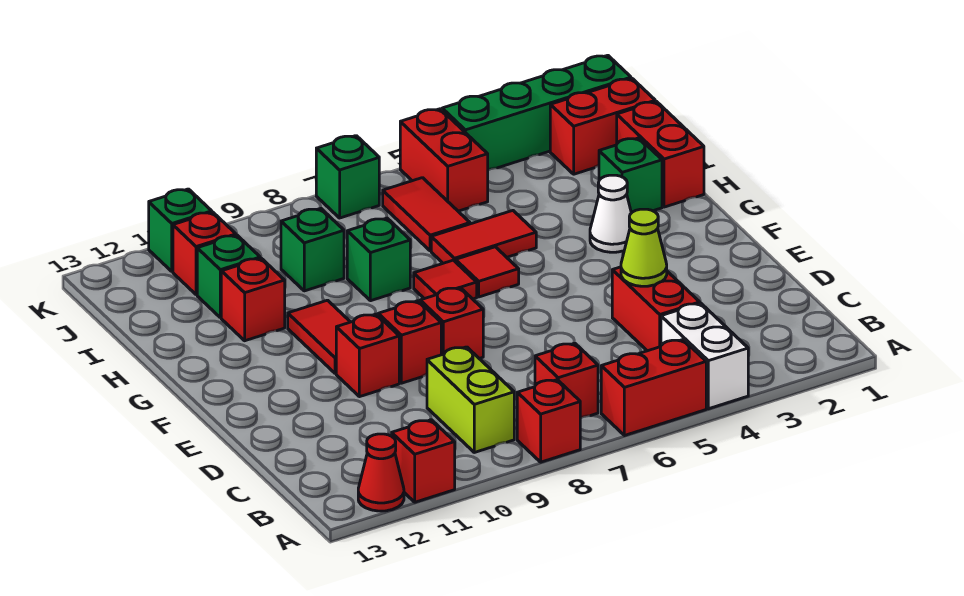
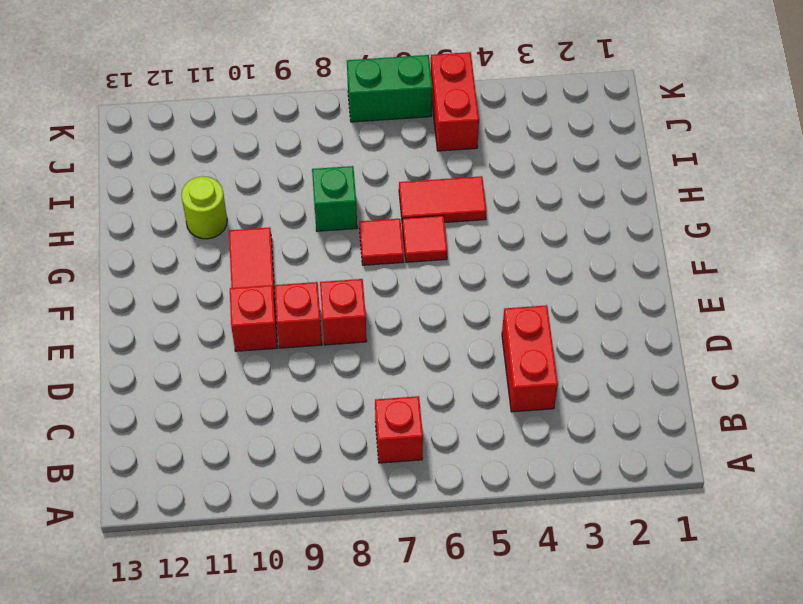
lime 1x1 round brick [181,176,227,239] -> red 1x1 brick [221,258,285,341]
green 1x2 brick [347,55,432,122] -> green 1x1 brick [316,136,379,218]
none -> white 1x2 brick [661,303,748,409]
none -> red 1x2 brick [601,340,706,436]
none -> red 1x1 brick [517,380,580,462]
none -> red 1x1 brick [392,420,455,502]

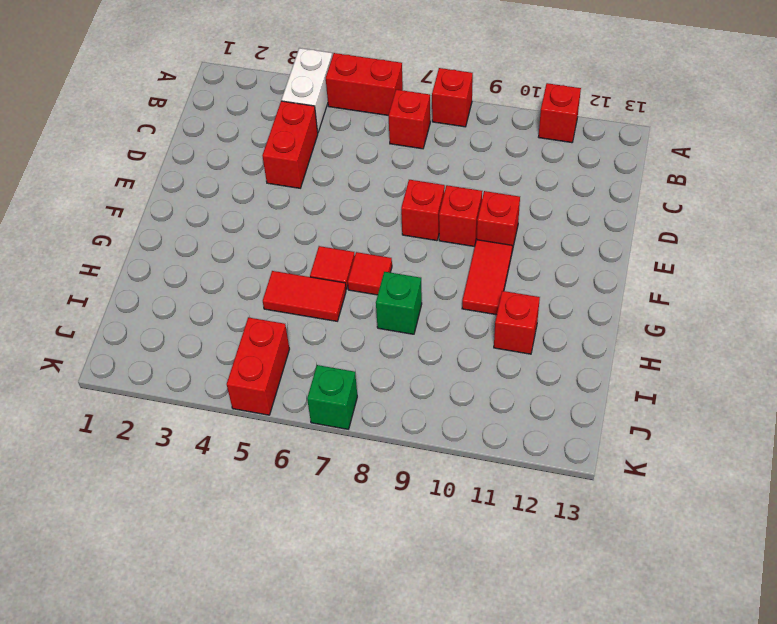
none -> red 1x1 cone [358,434,404,511]
none -> lime 1x2 brick [427,347,514,452]
none -> white 1x1 cone [590,175,631,252]
none -> red 1x2 brick [617,102,704,207]

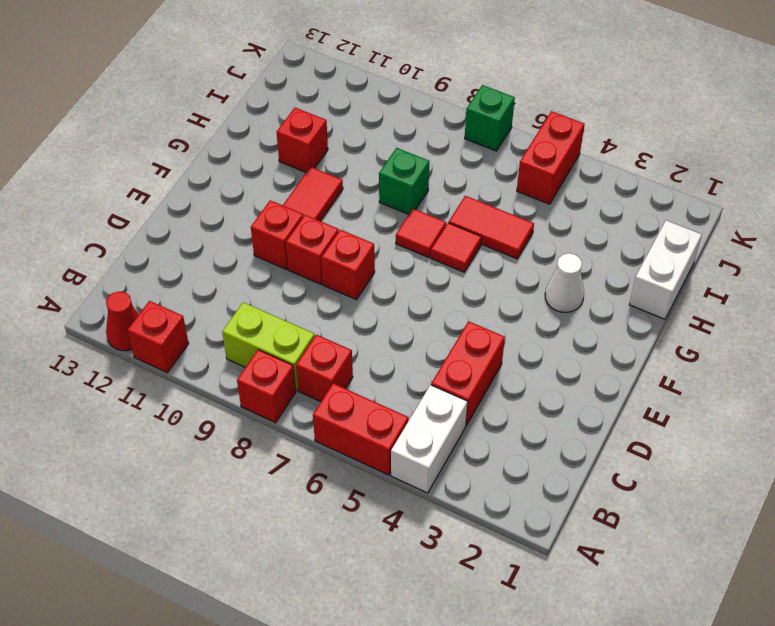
lime 1x2 brick [222,302,315,391] -> lime 1x2 brick turned to [427,347,514,452]
white 1x2 brick [629,220,702,319] -> red 1x2 brick [617,102,704,207]
none -> green 1x1 brick [599,138,662,213]
none -> red 1x2 tile [383,178,470,251]
none -> green 1x1 brick [281,209,344,291]
none -> green 1x1 brick [197,235,260,318]

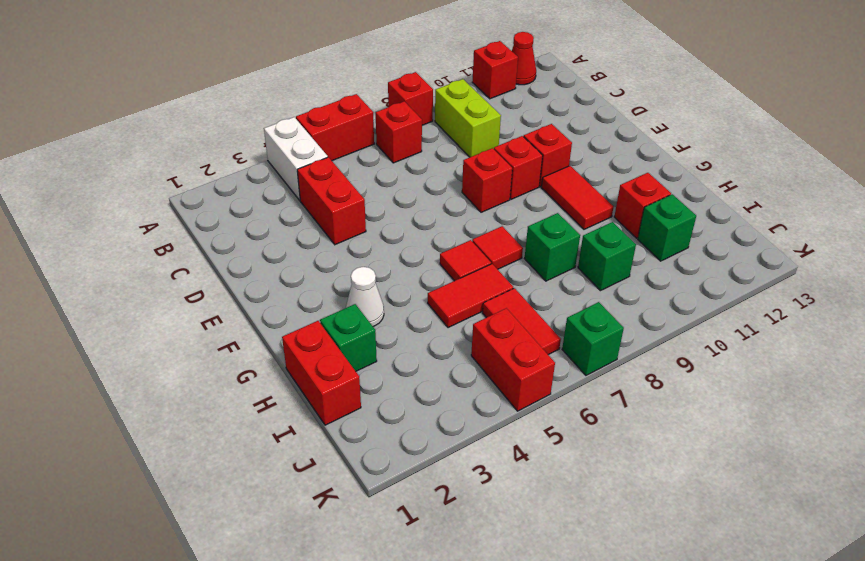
none -> red 1x2 brick [550,79,655,174]
none -> red 1x1 brick [173,212,236,295]
none -> green 1x4 brick [442,55,631,170]
none -> green 1x1 brick [149,189,212,271]

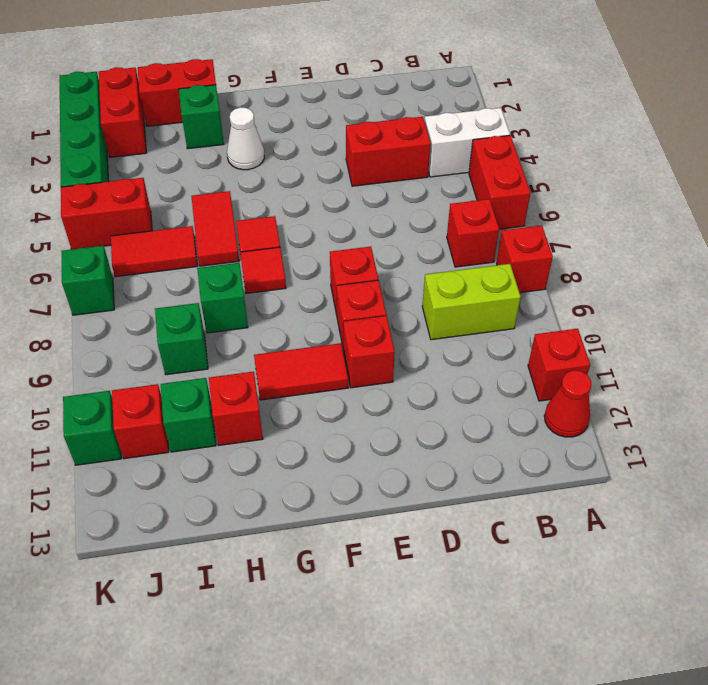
none -> lime 1x1 cone [621,209,667,286]

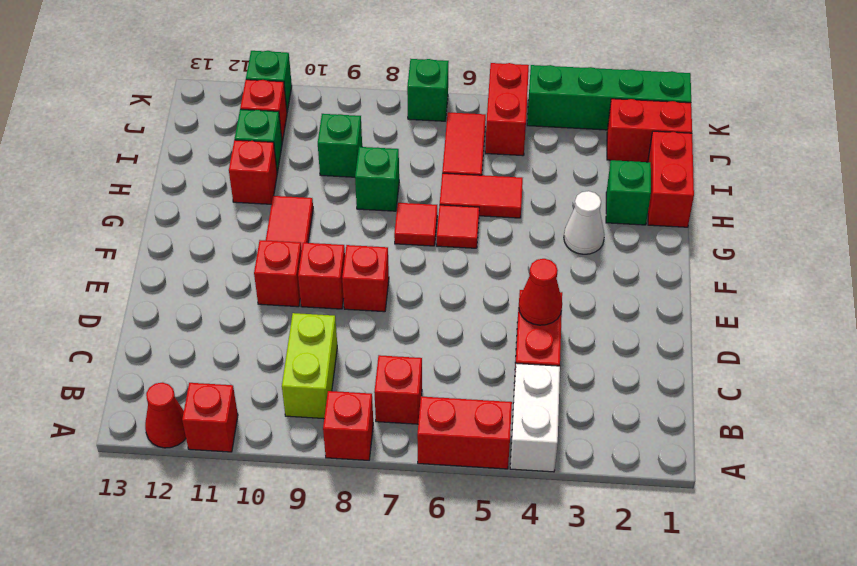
red 1x1 cone [519,259,562,325] -> lime 1x1 cone [621,209,667,286]

